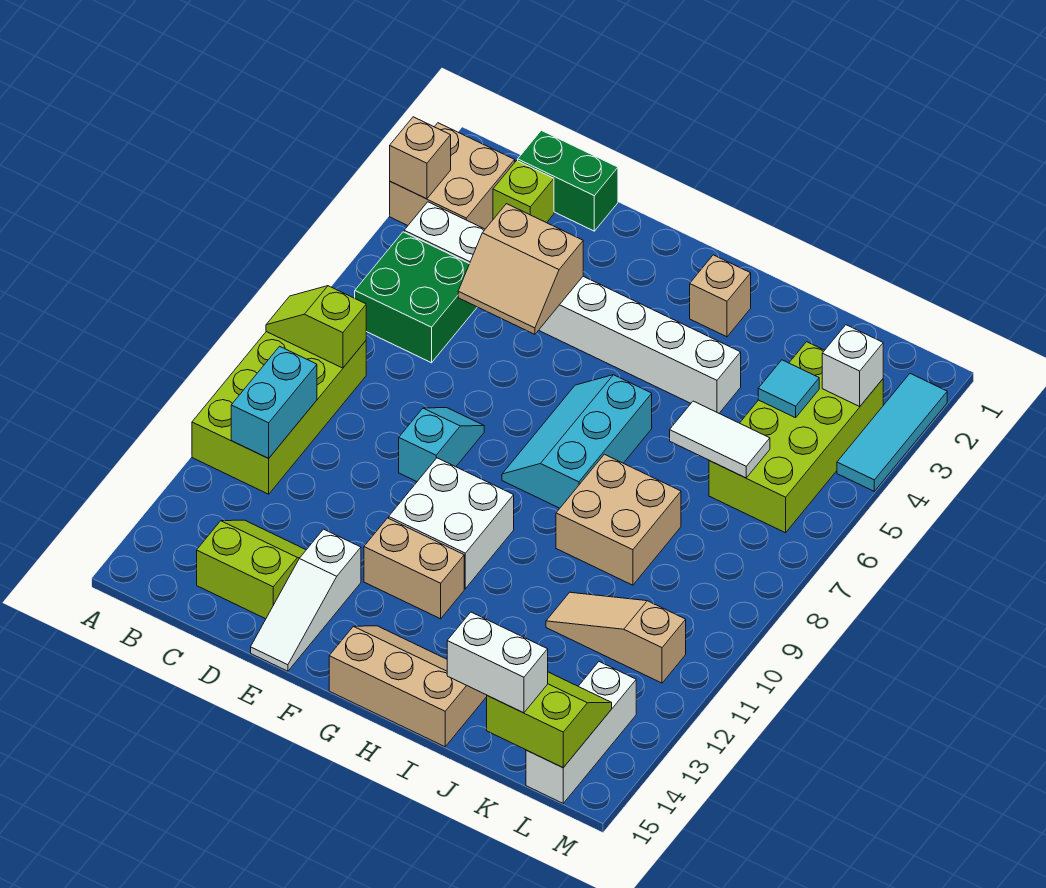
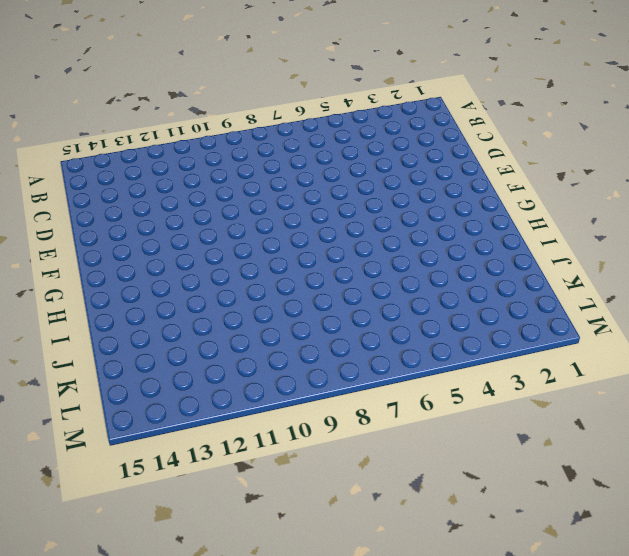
none -> tan 2x2 brick [390,123,515,229]
none -> lime 2x4 brick [192,332,366,494]
none -> white 1x8 brick [404,202,741,413]

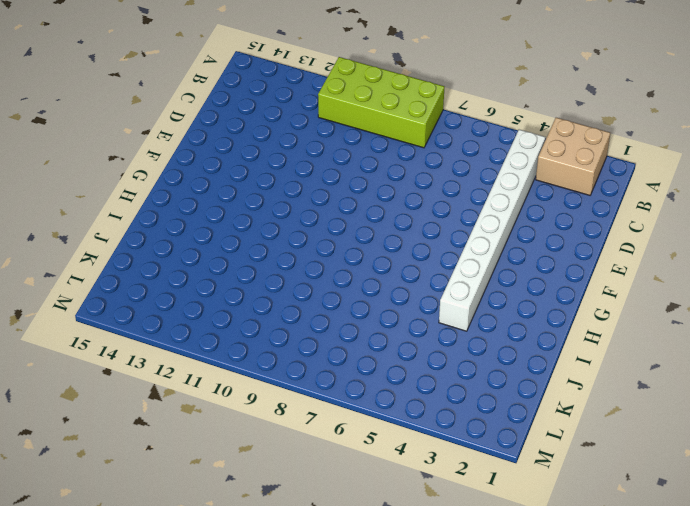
none -> green 2x2 brick [355,232,477,363]
none -> green 1x2 brick [518,130,618,231]
none -> lime 1x1 brick [493,161,554,223]

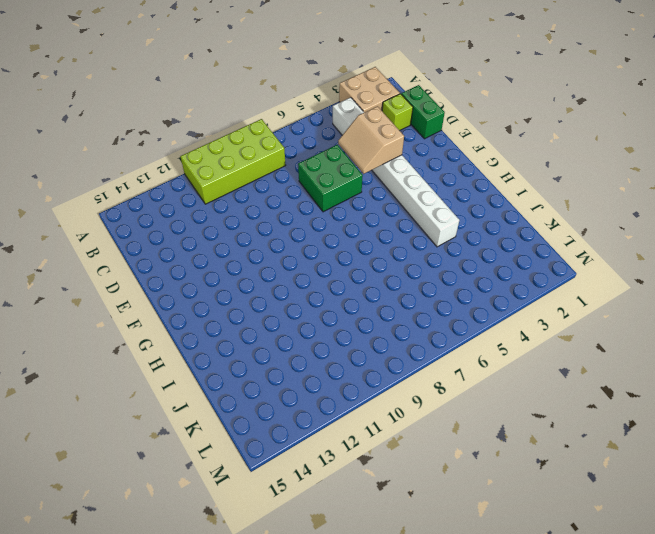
green 2x2 brick [298,145,363,212] -> green 2x2 brick moved to [355,232,477,363]
none -> lime 2x2 slope [197,520,306,619]
none -> cyan 1x2 slope [399,408,484,481]
none -> white 1x3 slope [251,529,361,671]

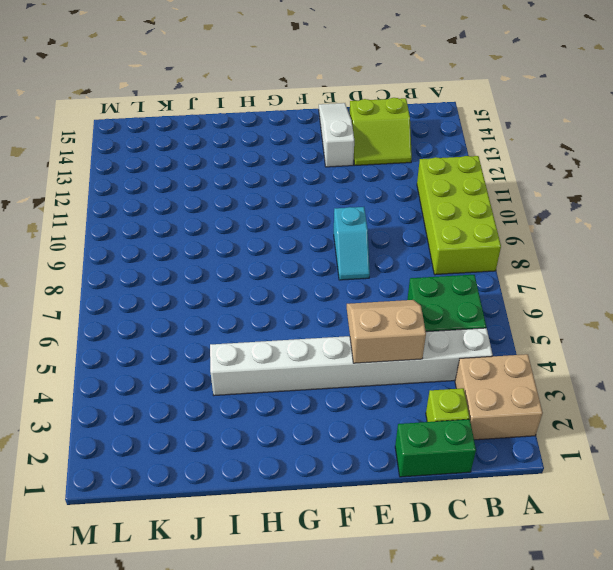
none -> white 2x2 brick [389,458,514,589]
none -> tan 1x2 brick [364,518,464,619]
none -> cyan 2x3 slope [502,375,652,508]

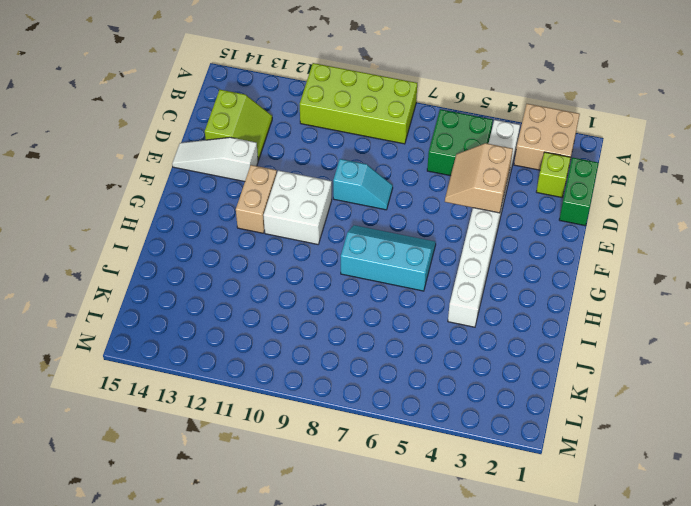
none -> tan 2x3 slope [329,626,487,747]
none -> tan 1x1 brick [690,255,751,337]
none -> tan 2x2 brick [556,454,681,585]

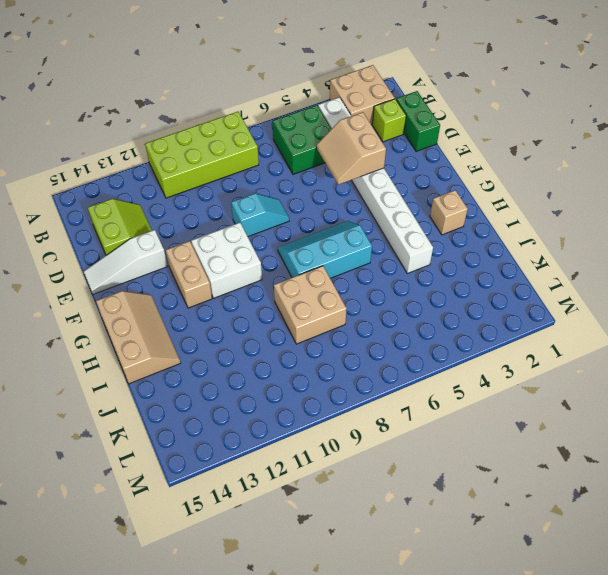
none -> tan 1x3 slope [546,592,686,683]
none -> lime 2x4 brick [709,342,883,533]
none -> white 1x3 brick [526,662,636,803]

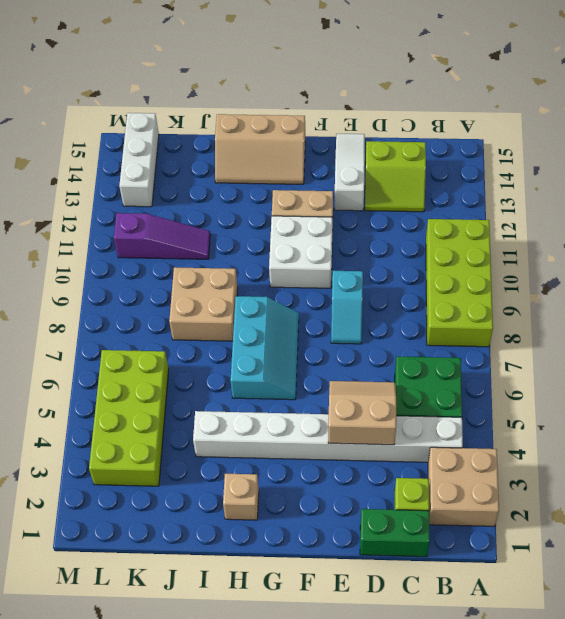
purple 1x3 slope [114,213,210,259] -> tan 1x3 slope [546,592,686,683]
none -> cyan 1x3 tile [837,374,947,491]
none -> tan 1x1 brick [390,117,451,199]
none -> lime 1x2 slope [266,286,366,368]

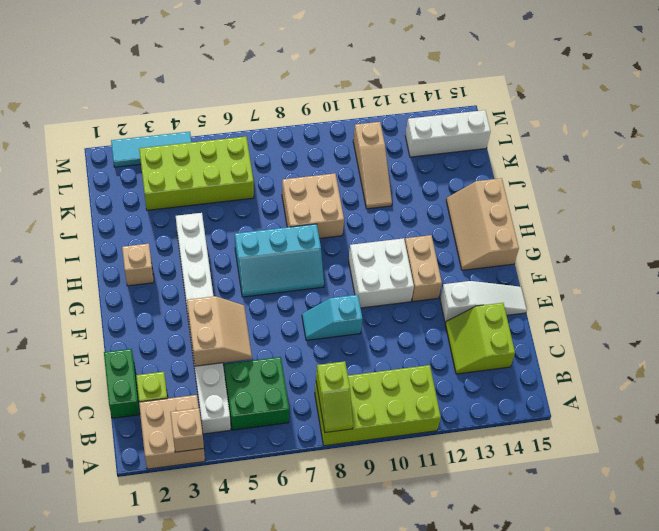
none -> cyan 1x2 brick [231,346,317,458]
none -> white 1x2 tile [670,401,770,478]
none -> cyan 1x1 tile [758,360,819,418]

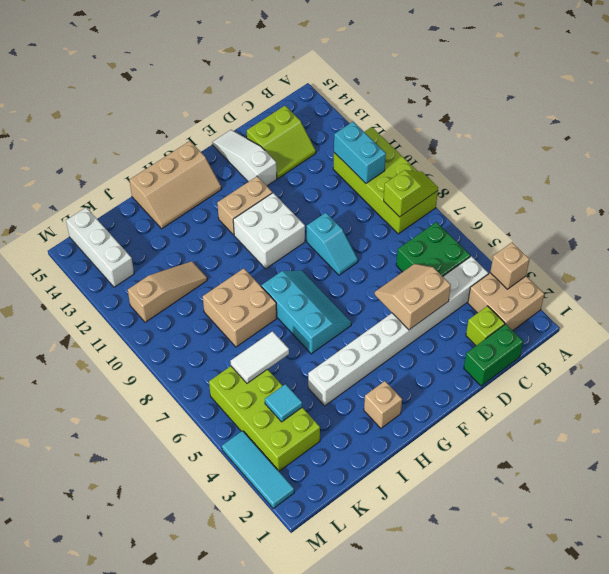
none -> lime 2x2 slope [487,672,612,768]
none -> white 1x1 brick [822,325,883,406]
none -> white 1x2 brick [447,612,548,713]

